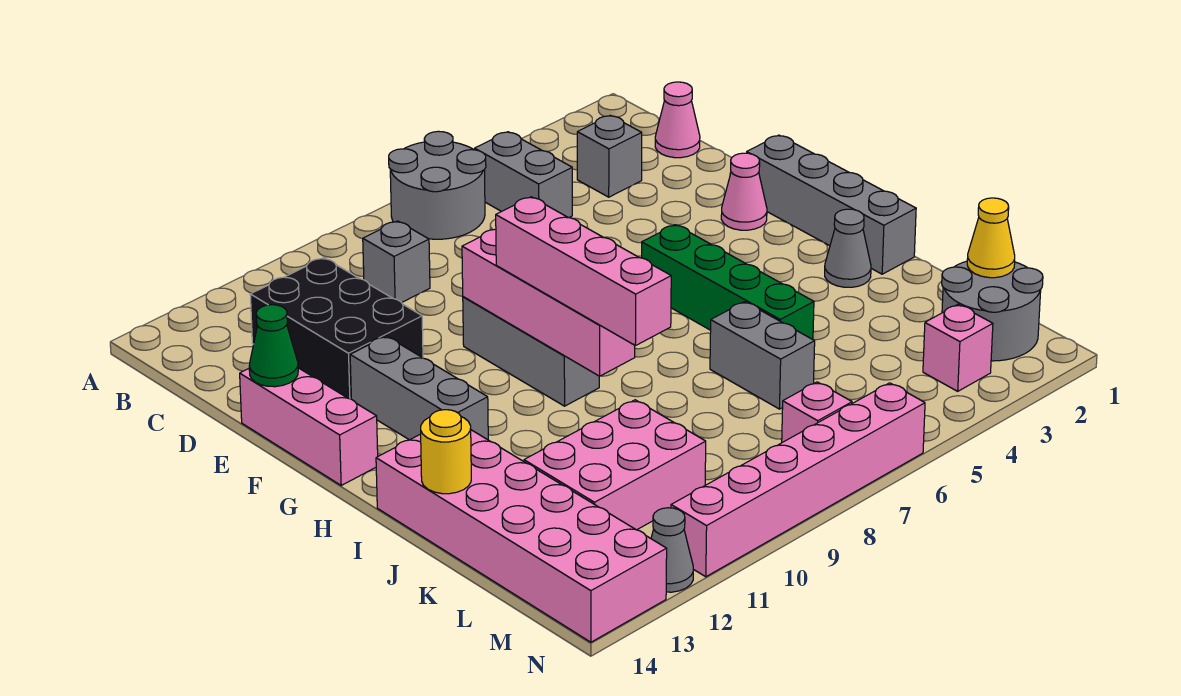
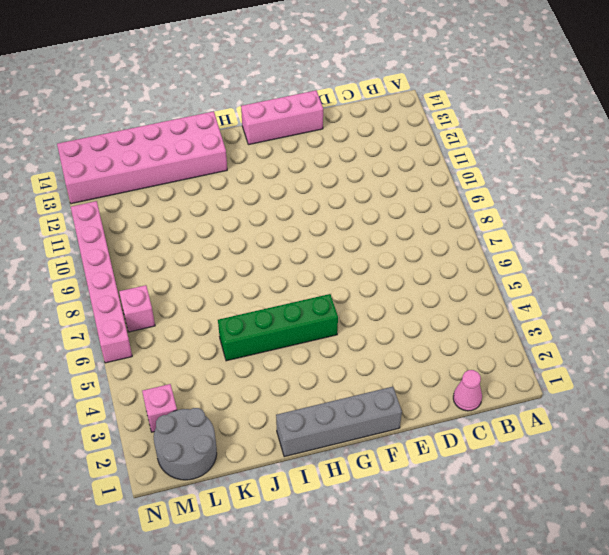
none -> grey 2x2 round brick [389,131,486,239]
none -> grey 1x2 brick [475,132,572,218]
none -> grey 1x1 brick [577,115,642,197]

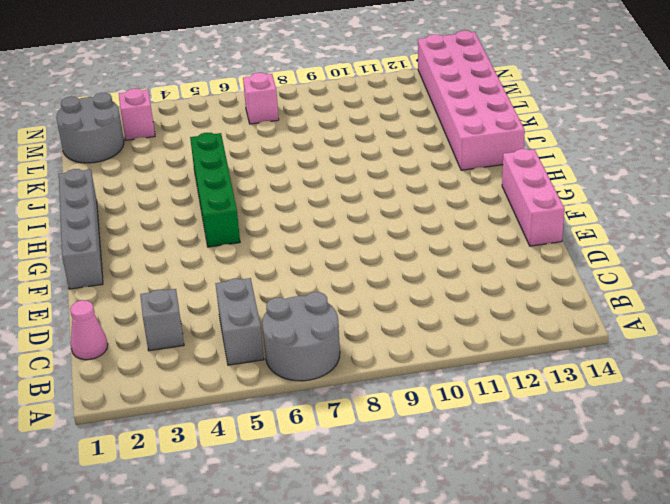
none -> grey 1x1 brick [363,221,430,303]
none -> black 2x3 brick [250,258,423,399]
none -> pink 1x1 cone [721,153,767,230]

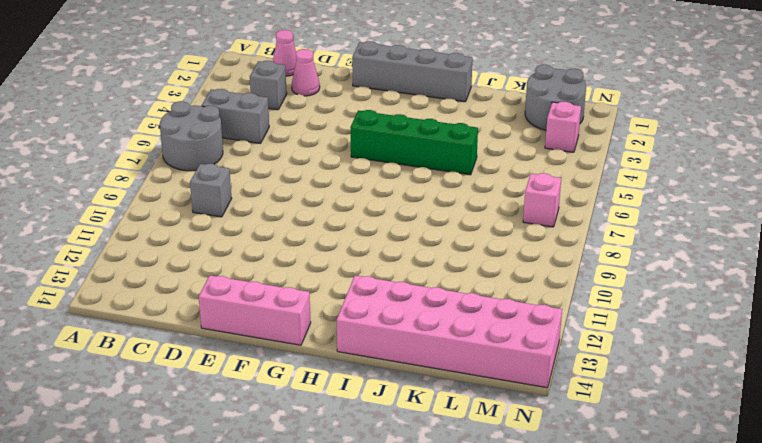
pink 1x1 cone [292,49,320,96] -> pink 1x1 cone moved to [721,153,767,230]
none -> black 2x3 brick [250,258,423,399]
none -> grey 1x3 brick [463,297,599,406]
none -> grey 1x3 brick [350,336,488,440]

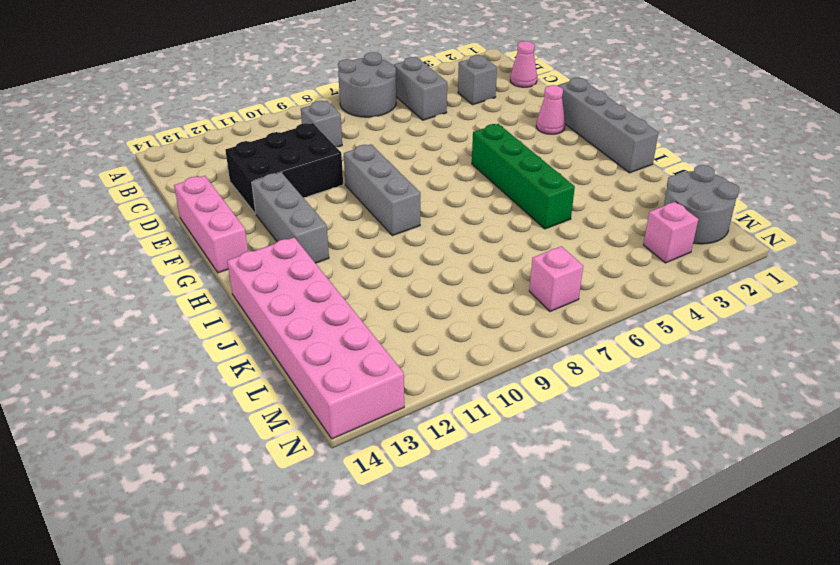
black 2x3 brick [225,123,343,214] -> black 2x3 brick turned to [250,258,423,399]
none -> grey 1x1 cone [825,209,871,287]
none -> grey 1x2 brick [710,302,815,409]
none -> pink 2x3 brick [524,400,706,530]

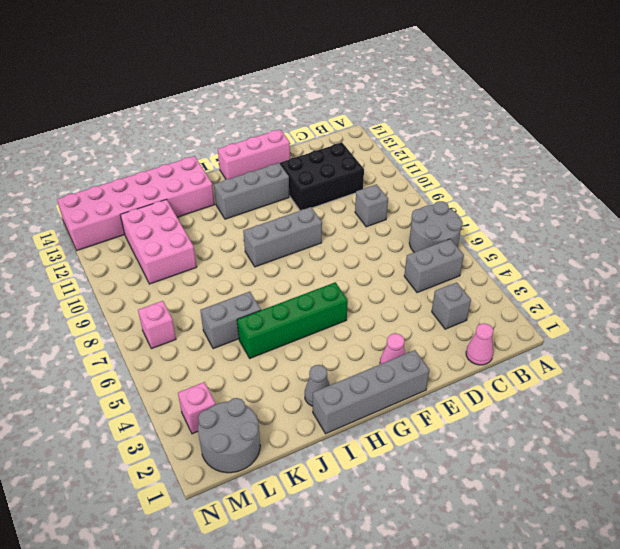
none -> pink 1x6 brick [671,383,925,577]
none -> grey 1x1 cone [651,508,693,592]
none -> green 1x1 cone [249,305,298,387]

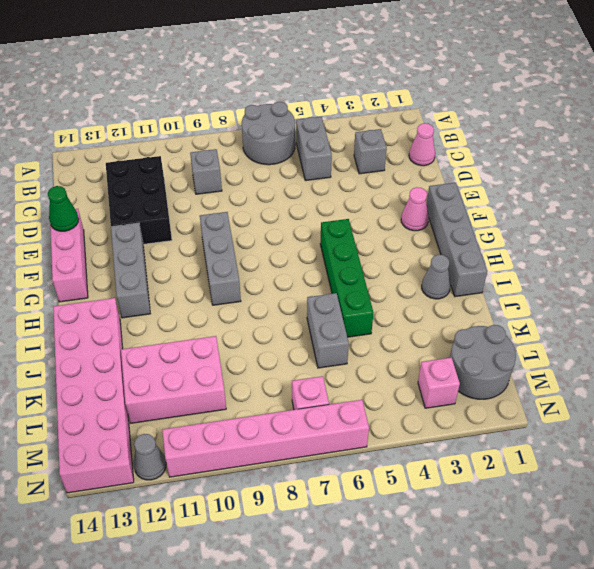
none -> pink 1x4 brick [462,229,635,376]
none -> yellow 1x1 round brick [421,410,471,494]
none -> yellow 1x1 cone [967,198,1015,278]

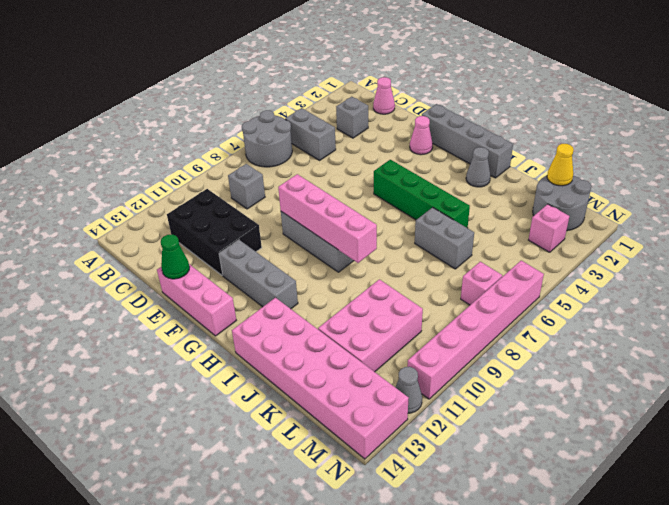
none -> yellow 1x1 round brick [421,410,471,494]
none -> pink 1x4 brick [496,197,671,346]

